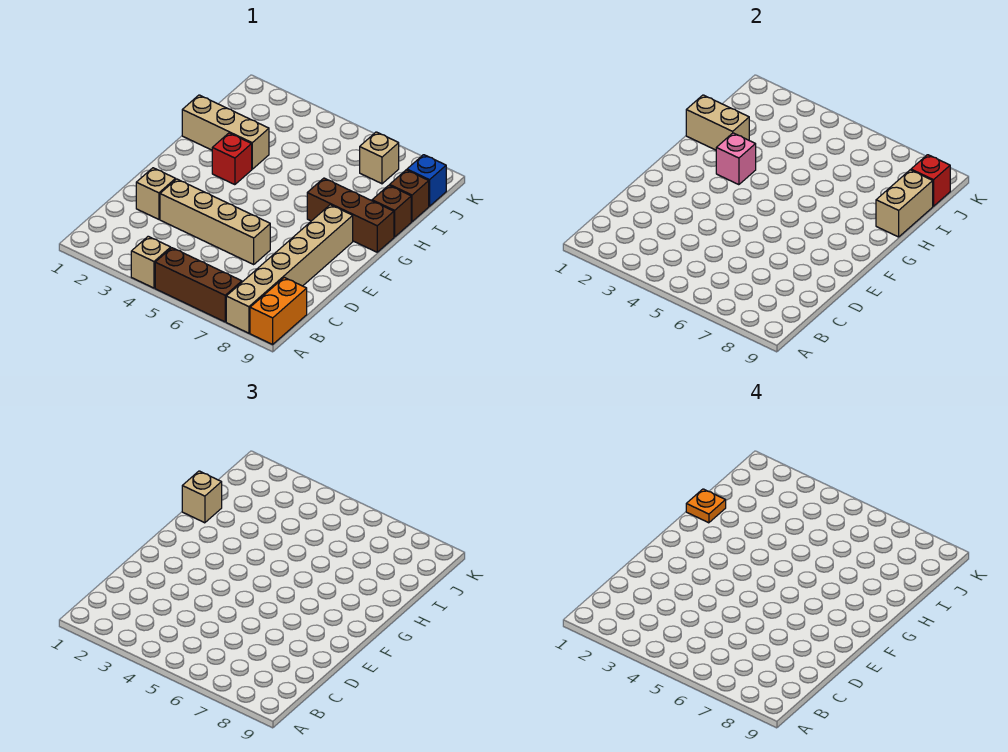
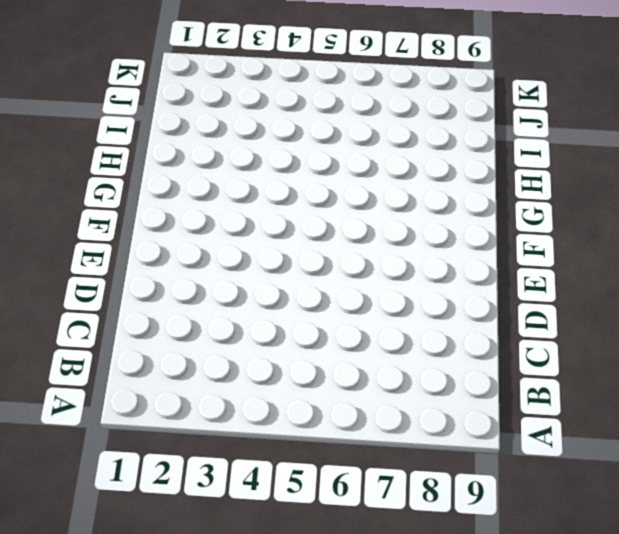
none -> tan 1x1 brick [131,236,171,288]
none -> brown 1x3 brick [155,248,242,322]
none -> tan 1x6 brick [226,205,353,333]

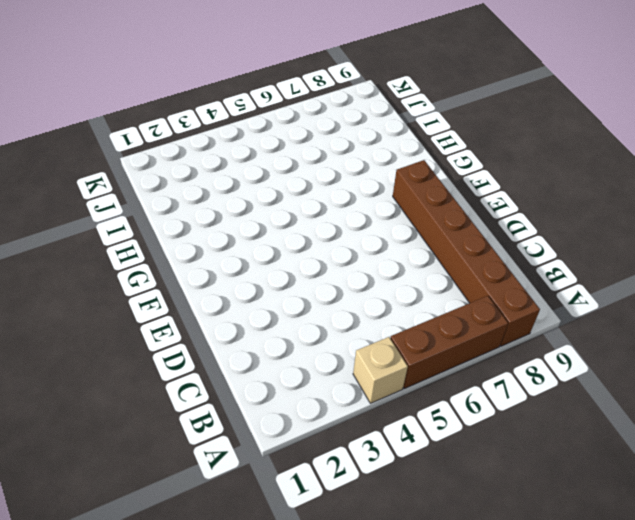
brown 1x6 brick [393,160,540,346] -> tan 1x6 brick [226,205,353,333]
none -> orange 1x2 brick [250,277,307,344]
none -> tan 1x1 brick [136,168,176,219]
none -> tan 1x4 brick [160,179,270,264]

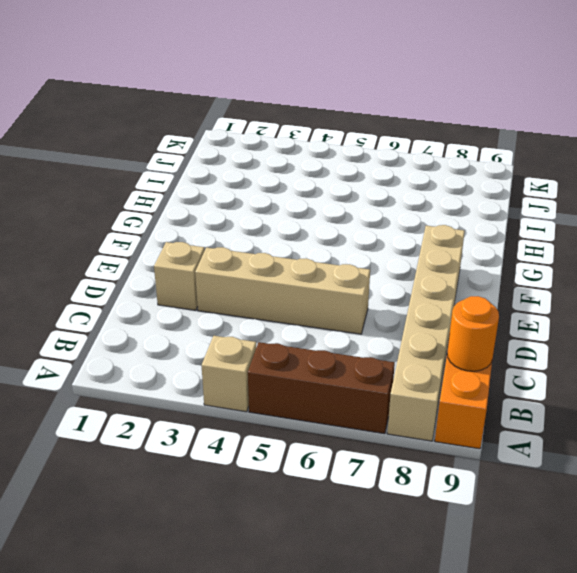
orange 1x1 round brick [447,296,499,371] -> none
none -> red 1x1 brick [212,133,252,185]
none -> brown 1x3 brick [307,178,394,252]
none -> tan 1x3 brick [182,95,269,169]

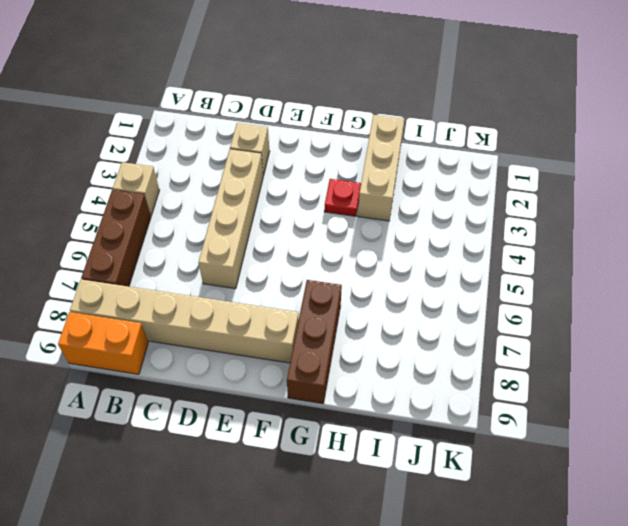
red 1x1 plate [324,179,361,216] -> red 1x1 brick [212,133,252,185]
none -> brown 1x1 brick [372,185,411,237]
none -> brown 1x1 brick [390,170,429,222]
none -> tan 1x1 brick [360,132,399,184]

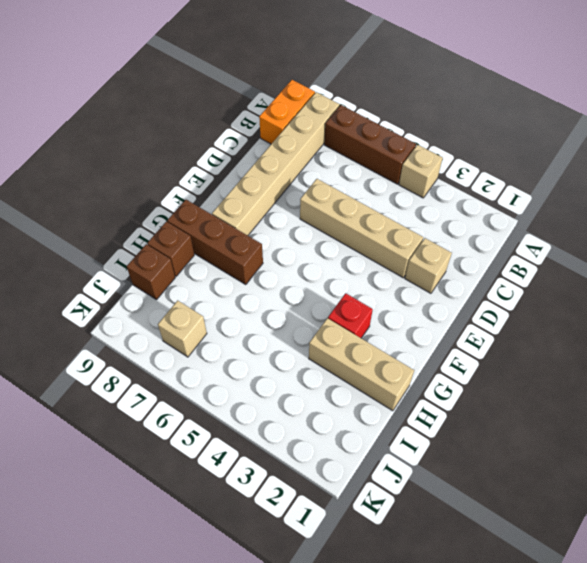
none -> blue 1x1 brick [407,155,446,206]
none -> pink 1x1 brick [716,133,756,185]
none -> tan 1x2 brick [686,95,749,150]

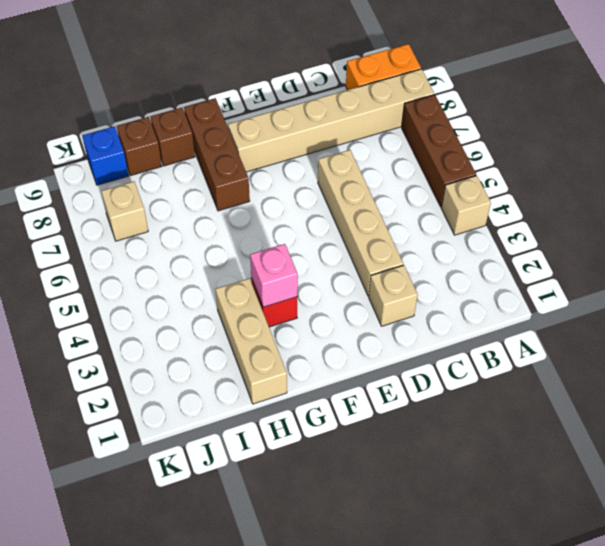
none -> tan 1x2 brick [686,95,749,150]
none -> tan 1x2 brick [876,170,933,237]
none -> red 1x1 brick [911,155,950,206]

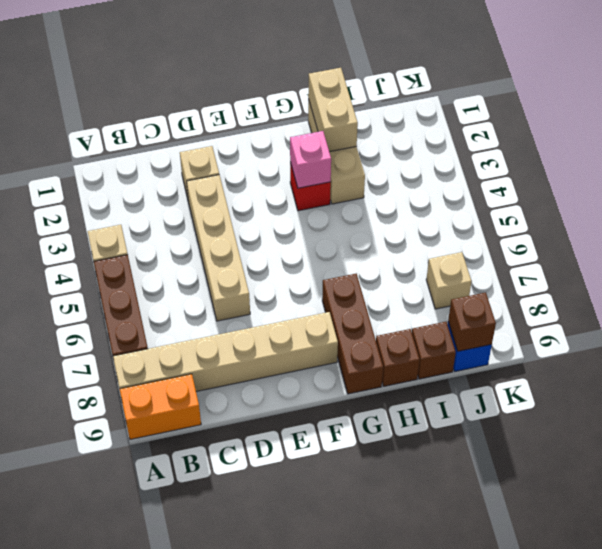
brown 1x1 brick [448,293,496,351] -> red 1x1 brick [911,155,950,206]
none -> tan 1x2 brick [876,170,933,237]
none -> tan 1x1 brick [182,471,222,523]
none -> orange 1x1 plate [686,489,726,523]

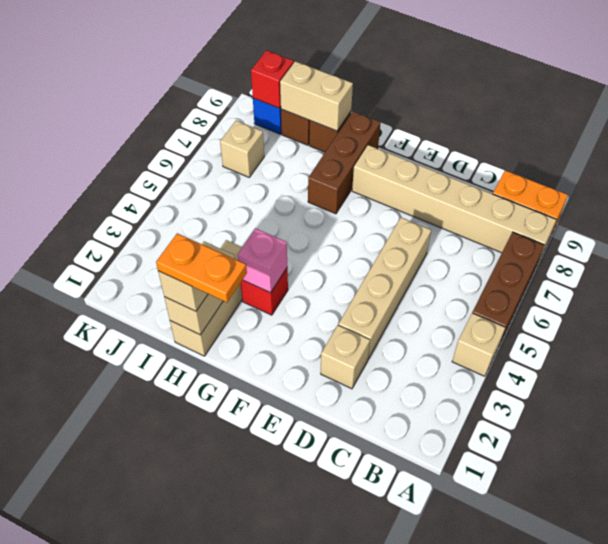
orange 1x2 plate [156,233,247,302] -> orange 1x1 plate [686,489,726,523]

